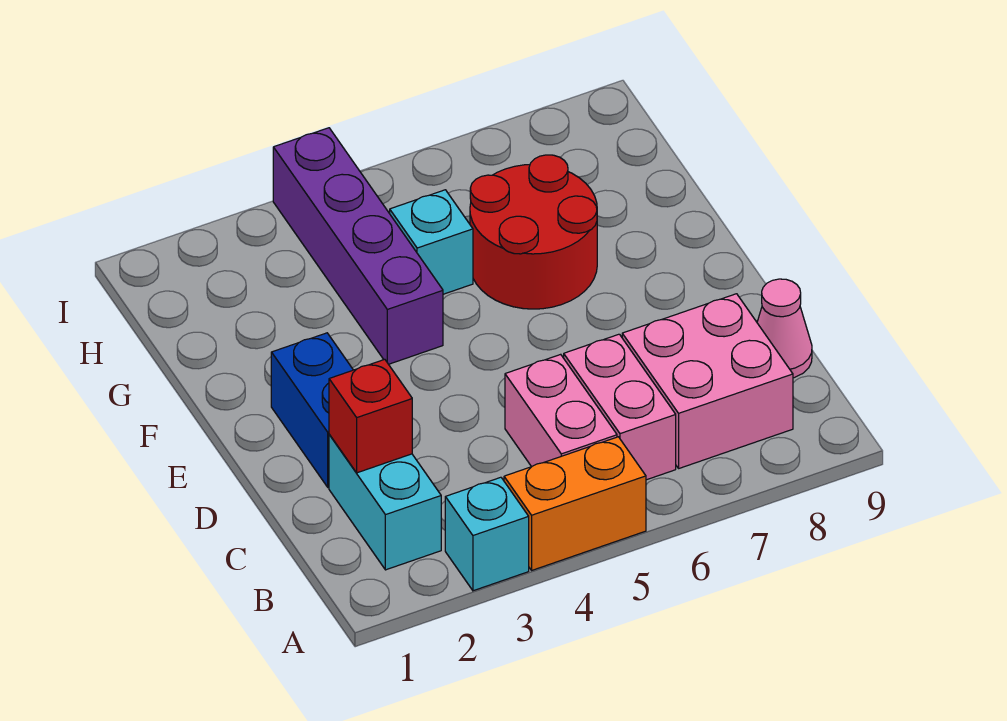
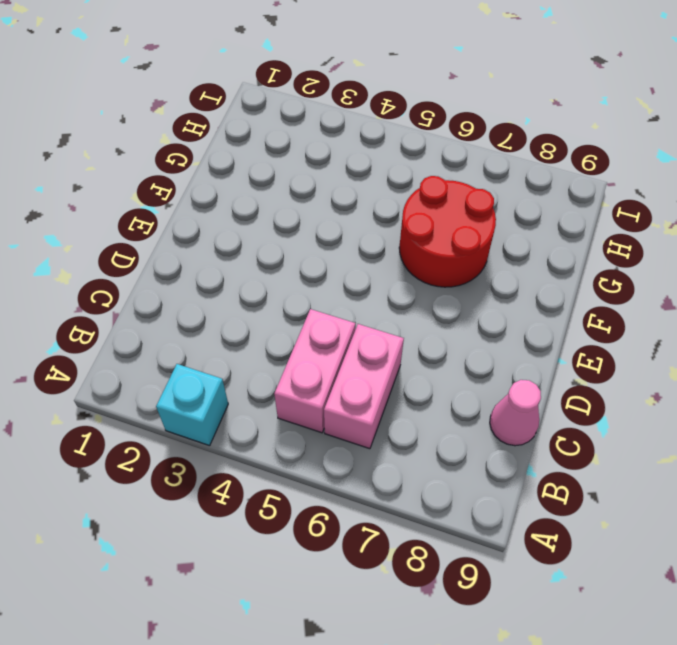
none -> orange 1x2 brick [504,437,646,570]
none -> cyan 1x2 brick [329,434,441,570]
none -> pink 2x2 brick [622,294,793,468]

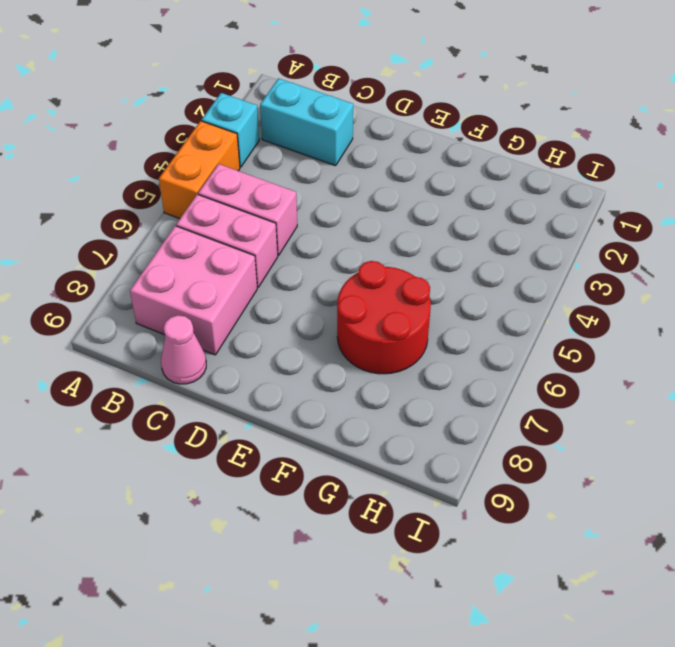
none -> blue 1x2 brick [271,333,353,487]
none -> purple 1x4 brick [273,128,443,364]
none -> cyan 1x1 brick [390,190,473,294]

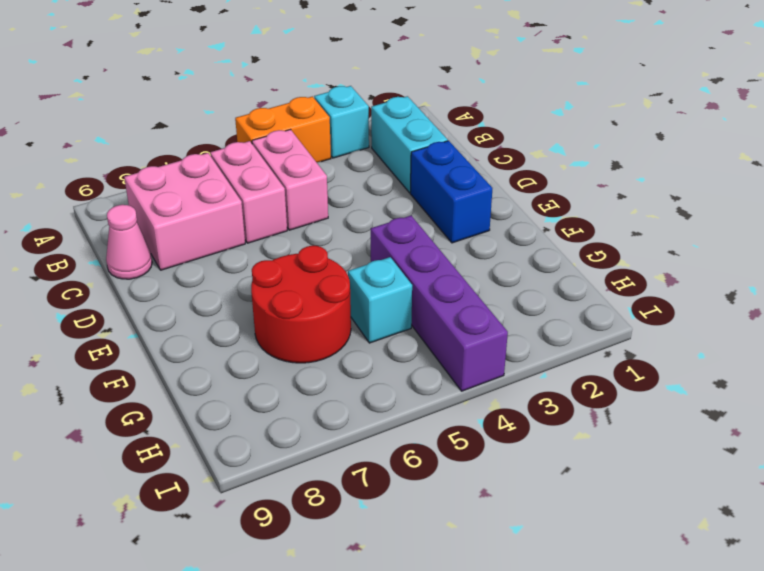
none -> red 1x1 brick [329,359,412,473]

